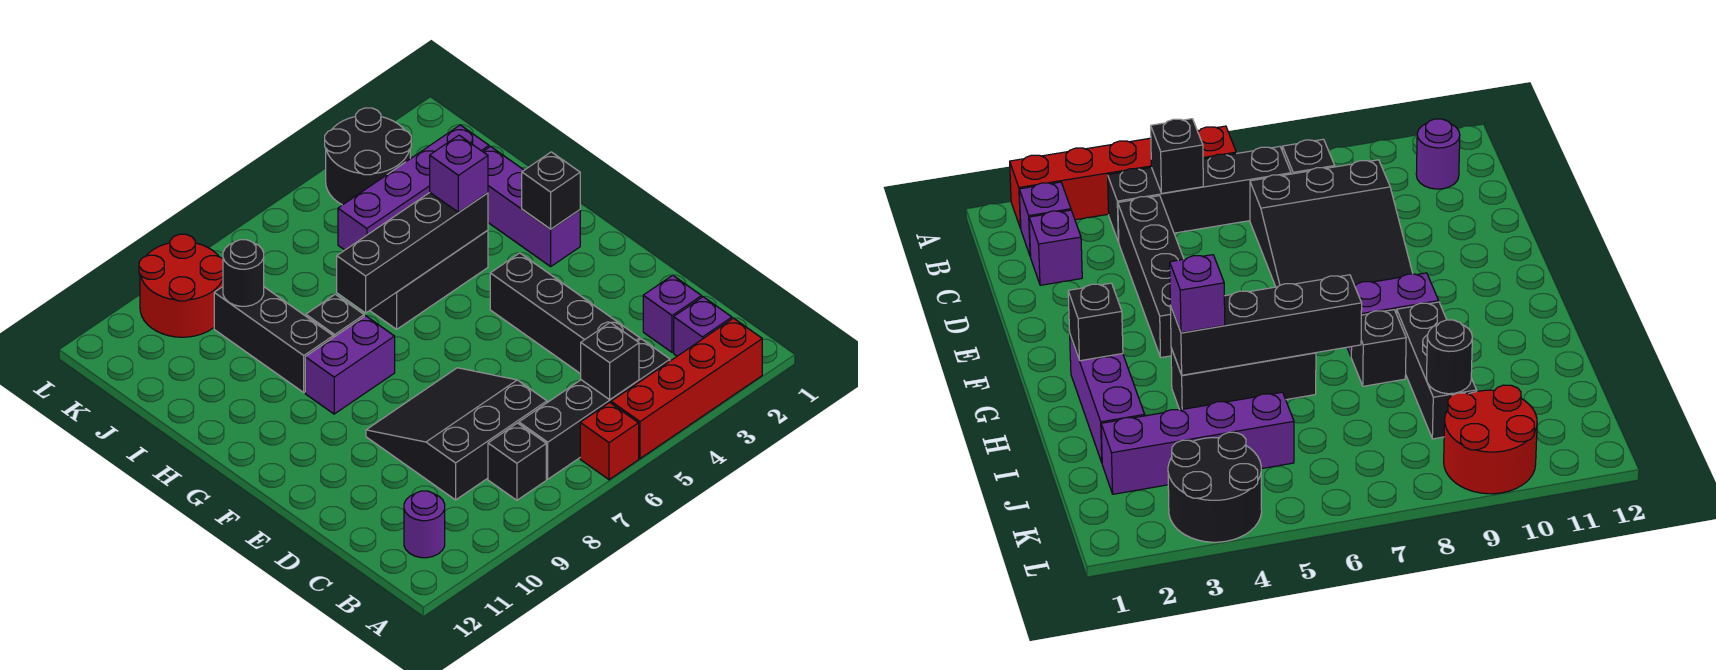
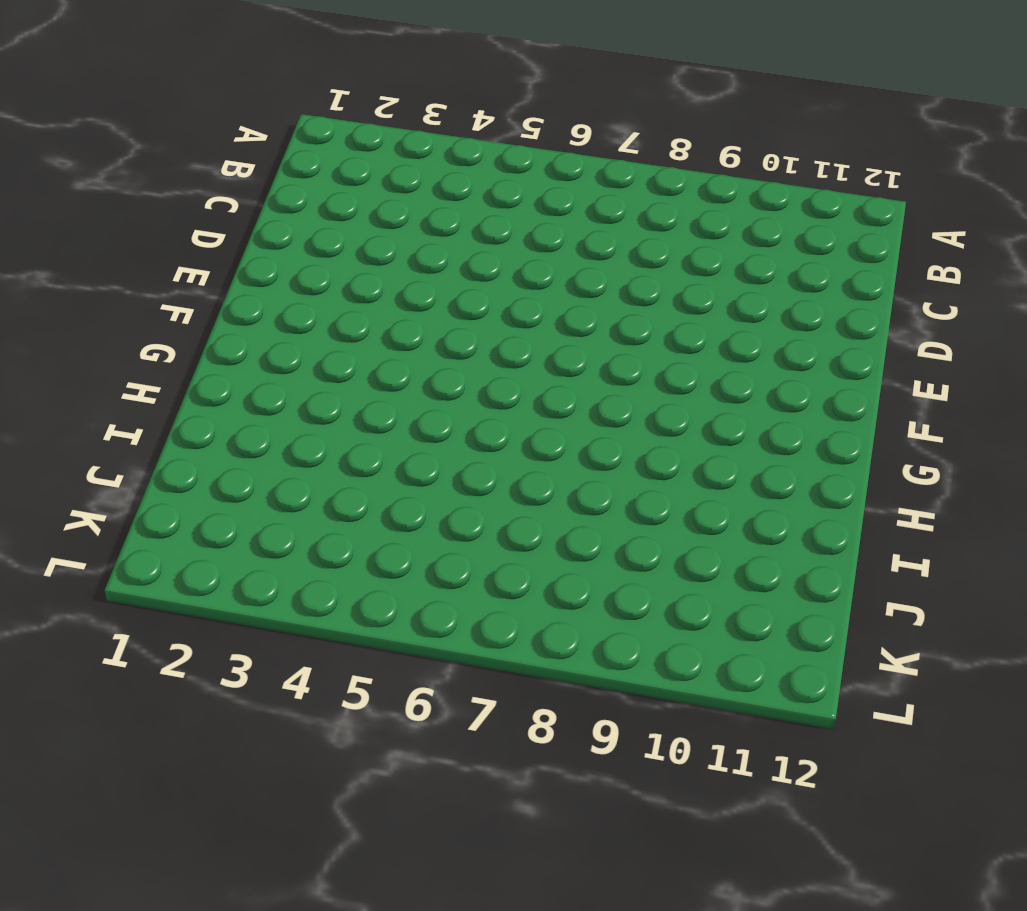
none -> red 1x4 brick [611,318,762,459]
none -> red 1x1 brick [580,402,639,480]
none -> purple 1x1 brick [674,297,732,356]

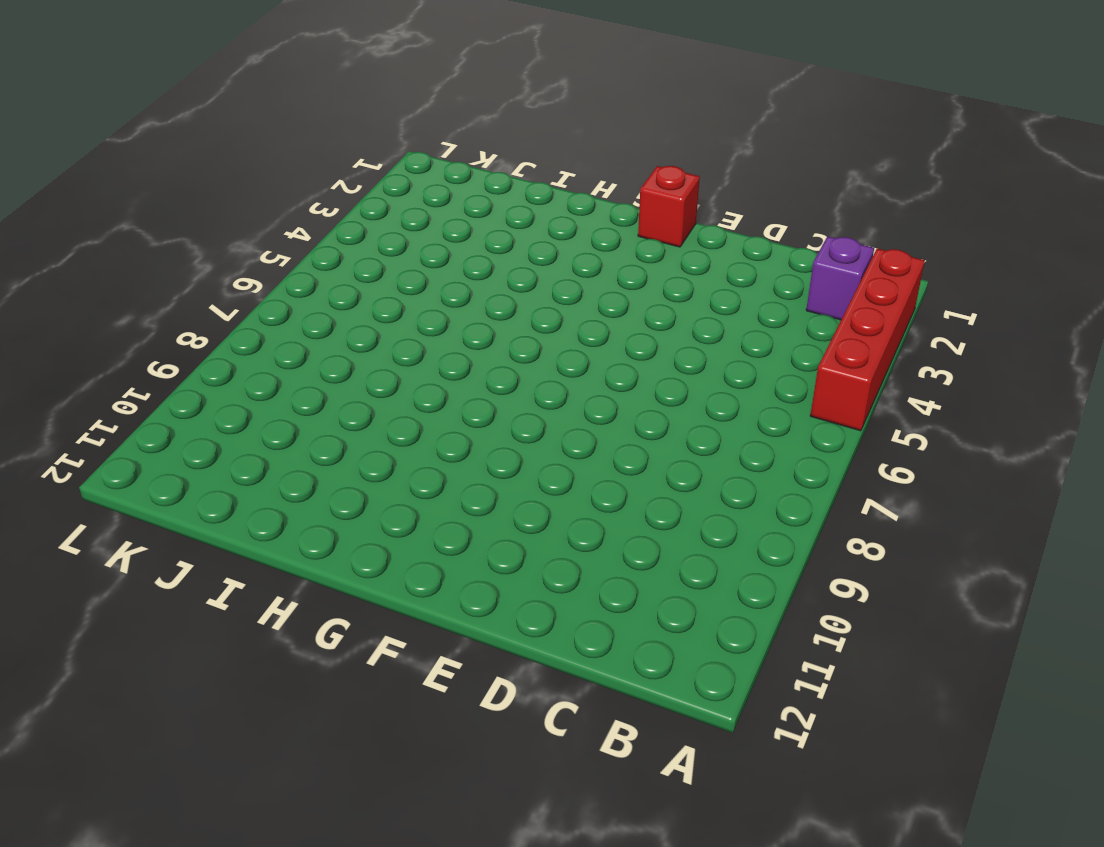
red 1x1 brick [638,166,700,247] -> red 1x1 brick moved to [580,402,639,480]
none -> black 1x4 brick [519,339,670,479]
none -> black 1x1 brick [488,423,546,500]
none -> purple 1x1 round brick [404,491,445,558]

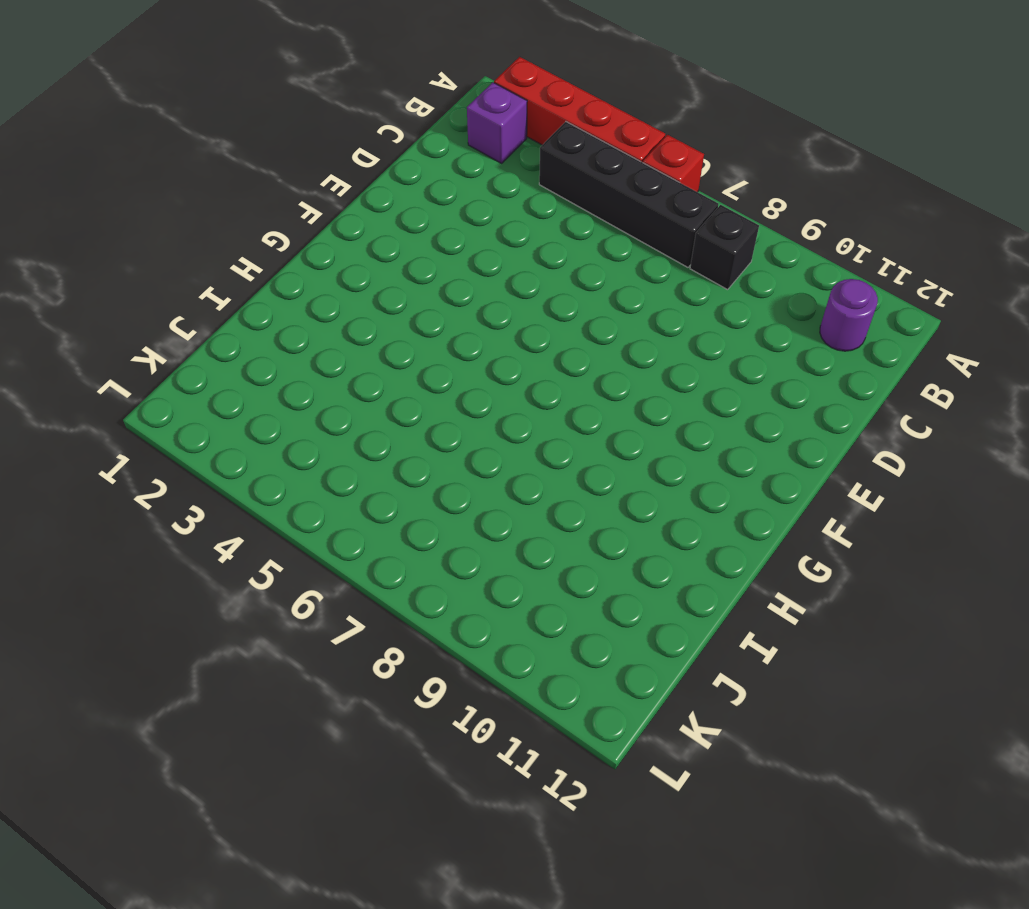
none -> purple 1x1 brick [643,275,702,352]
none -> black 1x4 brick [490,253,640,374]
none -> black 3x3 slope [366,368,547,500]

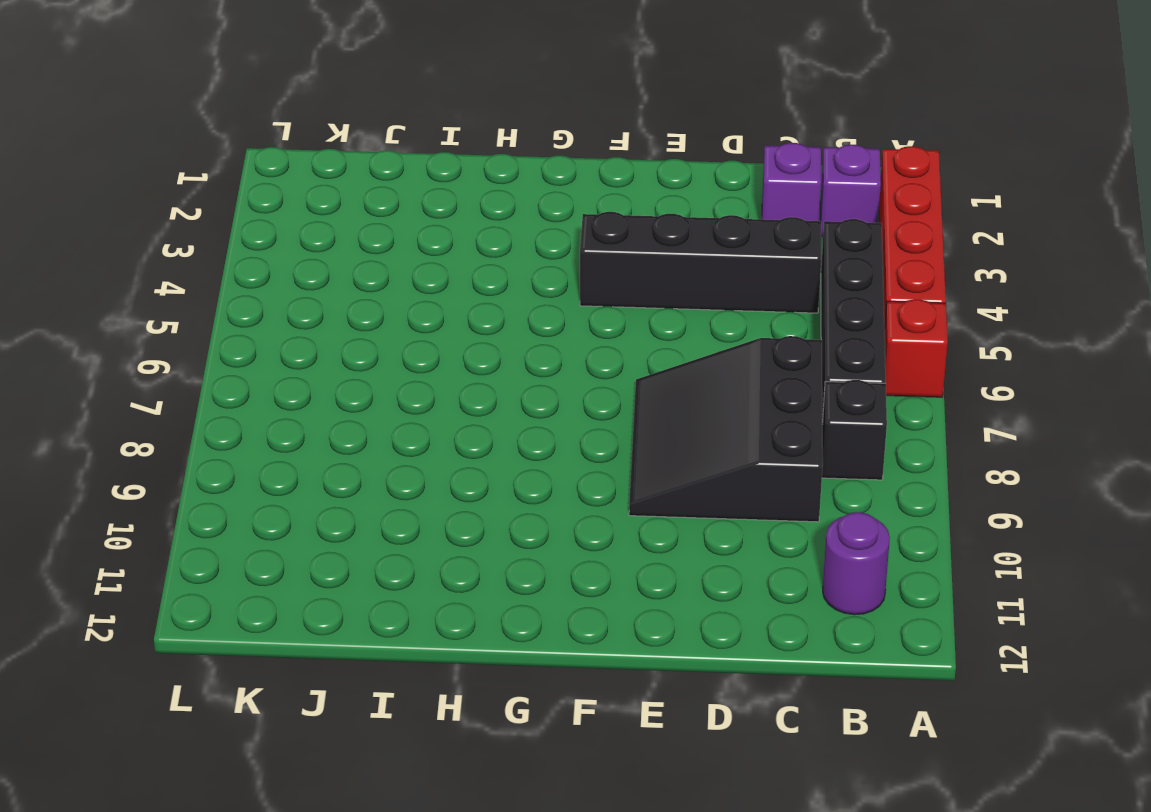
none -> purple 1x3 brick [483,146,580,266]
none -> purple 1x2 brick [305,316,395,414]
none -> black 1x3 brick [370,230,488,329]

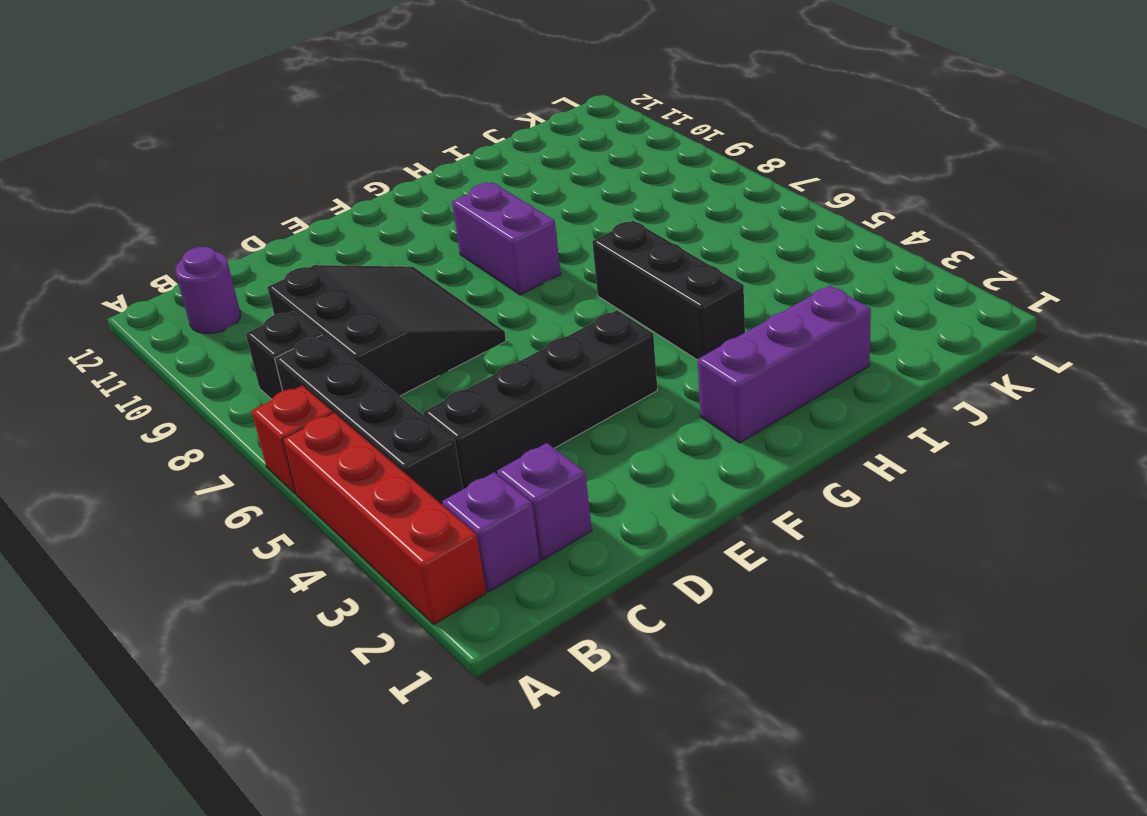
none -> black 1x1 brick [306,294,364,337]
none -> black 1x3 brick [214,287,333,392]
none -> purple 1x4 brick [338,125,489,250]

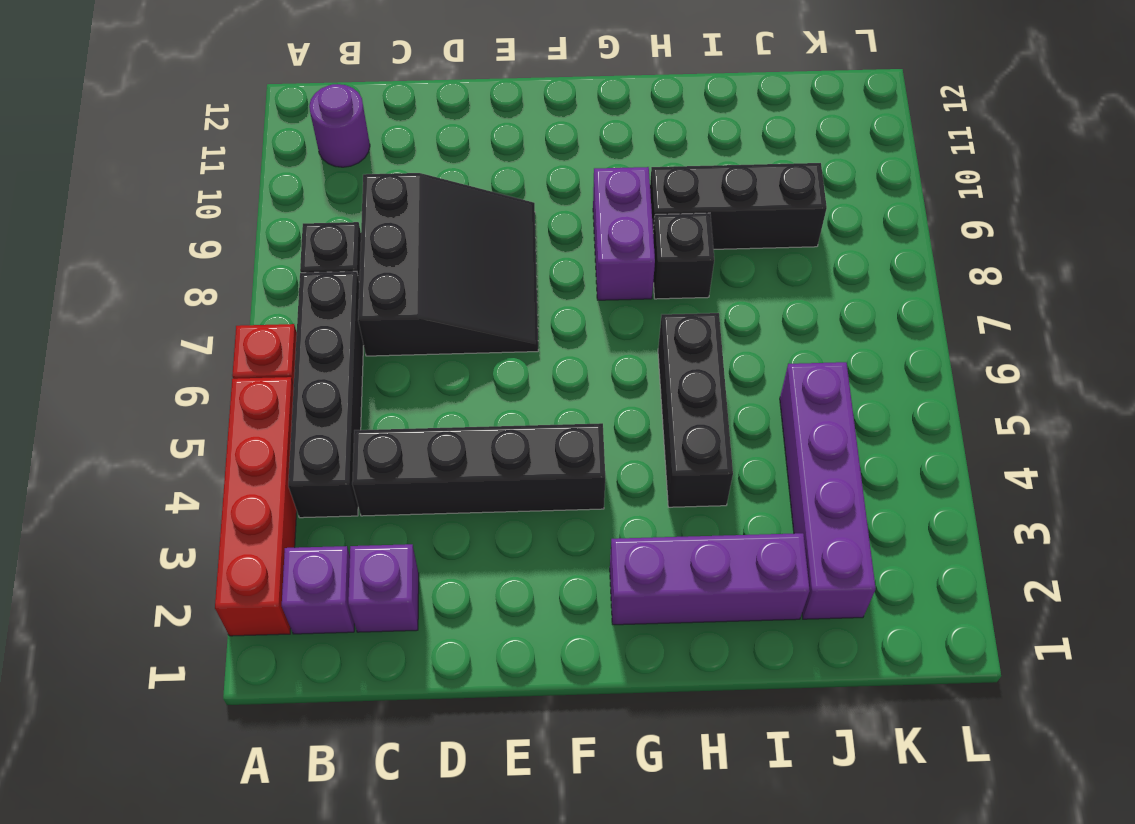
none -> black 2x2 round brick [325,108,411,205]
none -> red 2x2 round brick [139,234,223,337]
none -> black 1x1 brick [581,322,639,400]

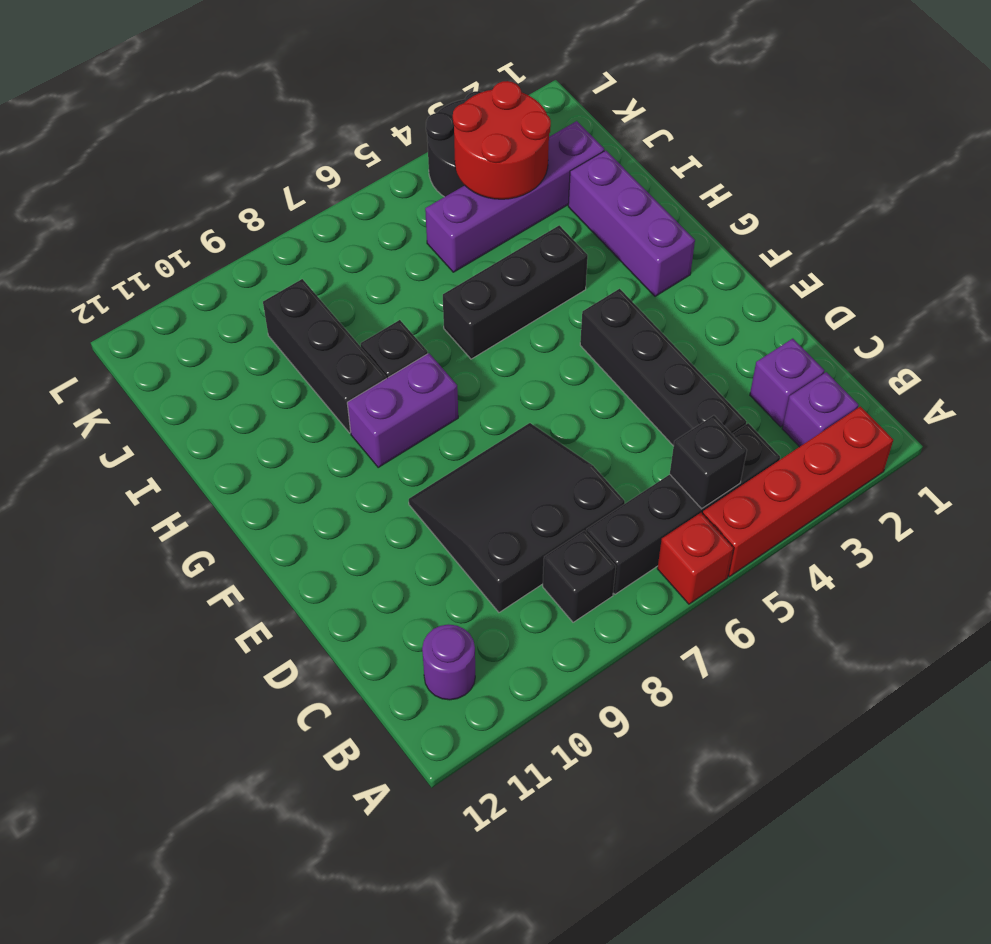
red 2x2 round brick [453,81,551,199] -> red 2x2 round brick moved to [139,234,223,337]
none -> black 1x1 brick [522,152,580,229]
none -> black 1x4 brick [337,193,488,313]
none -> black 1x1 round brick [223,240,264,306]

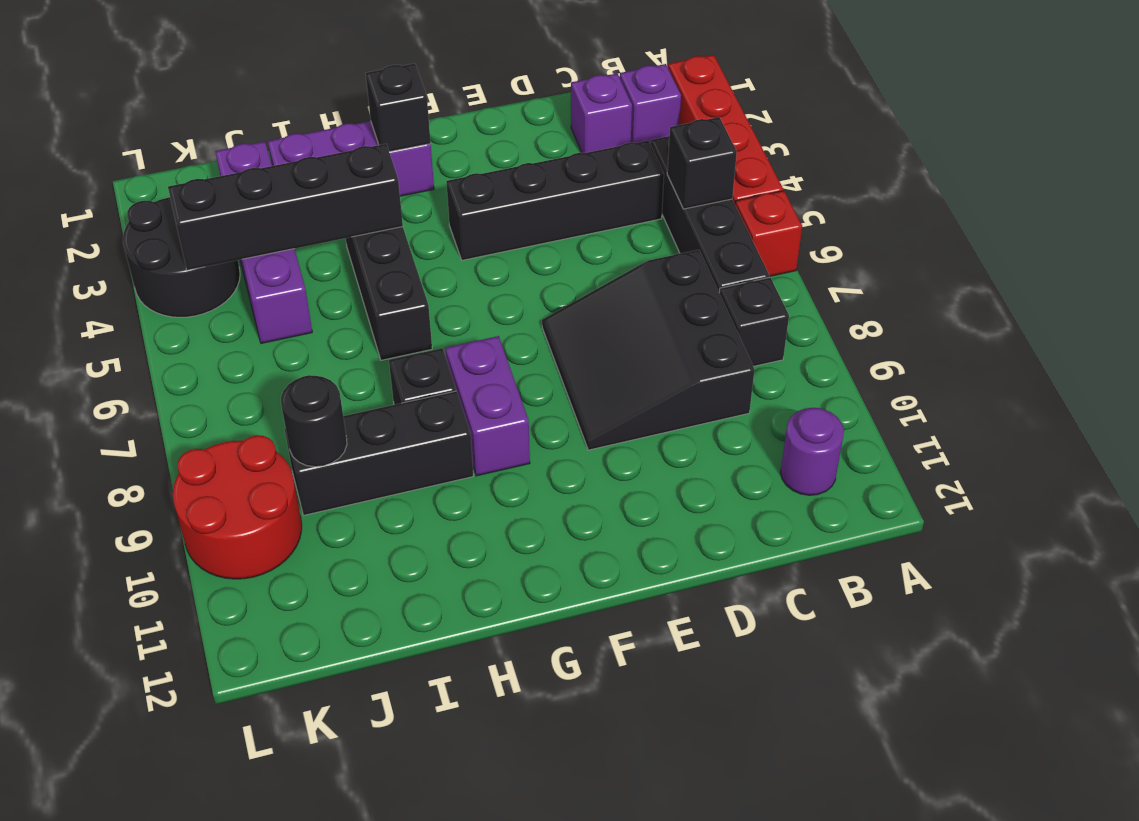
black 1x4 brick [168,144,403,270] -> black 1x4 brick turned to [337,193,488,313]
none -> purple 1x1 brick [430,135,488,212]

